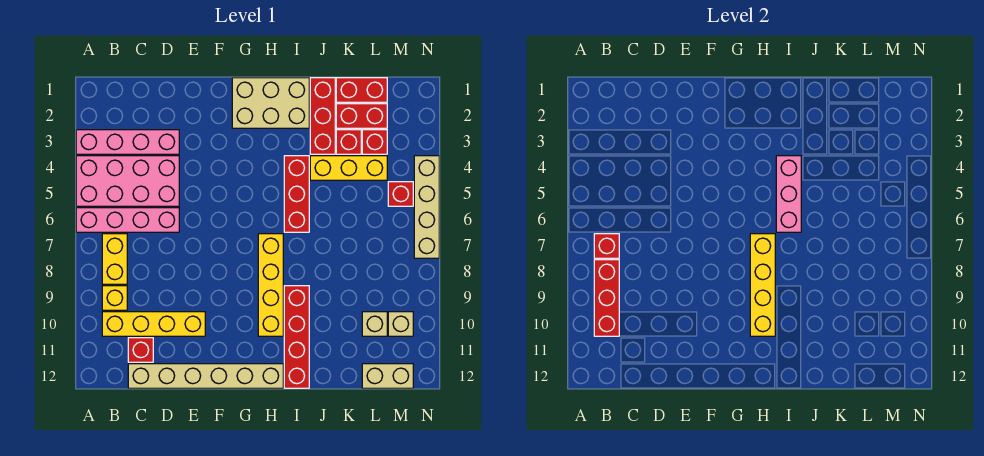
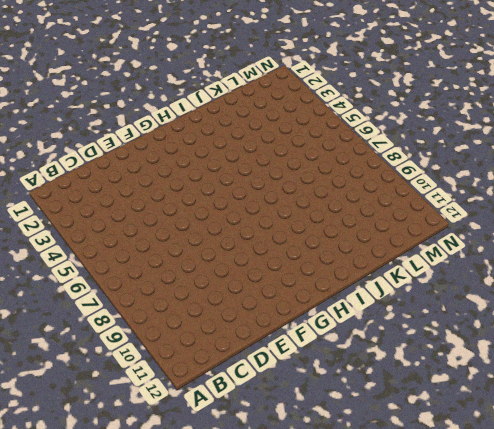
none -> pink 1x4 brick [76,130,179,154]
none -> pink 2x4 brick [76,156,179,206]
none -> pink 1x4 brick [76,208,179,232]

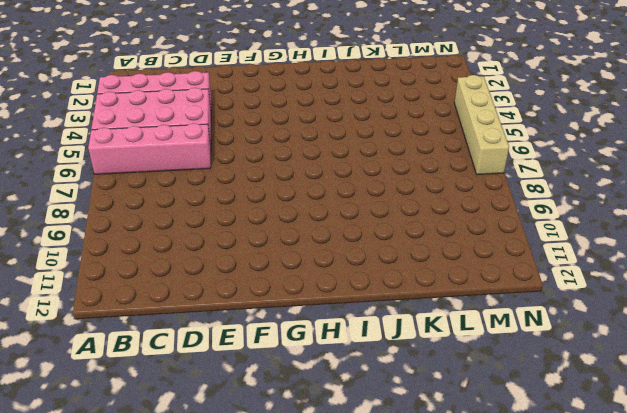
none -> yellow 1x2 brick [102,234,127,284]
none -> yellow 1x1 brick [102,286,127,310]
none -> yellow 1x4 brick [102,312,205,336]

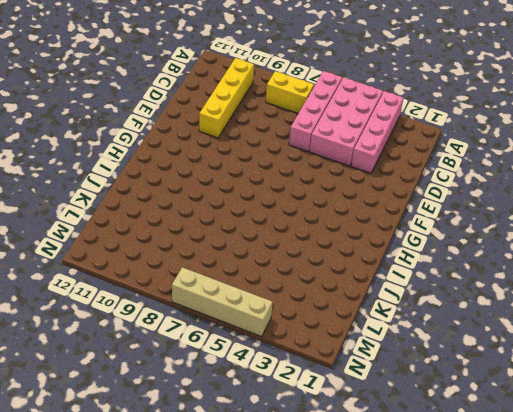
none -> yellow 1x1 brick [102,286,127,310]
none -> red 1x1 brick [128,338,153,362]
none -> tan 1x6 brick [128,364,283,388]

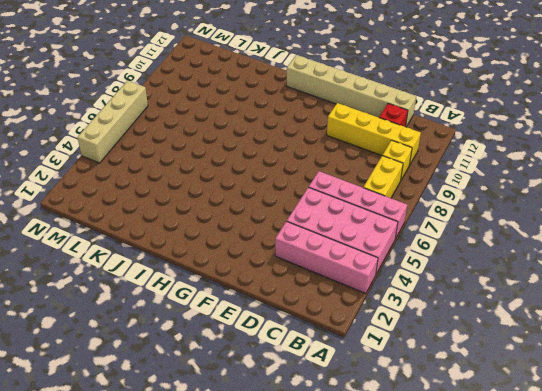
none -> tan 2x3 brick [232,78,309,128]
none -> yellow 1x4 brick [258,234,283,336]
none -> red 1x3 brick [284,156,309,232]

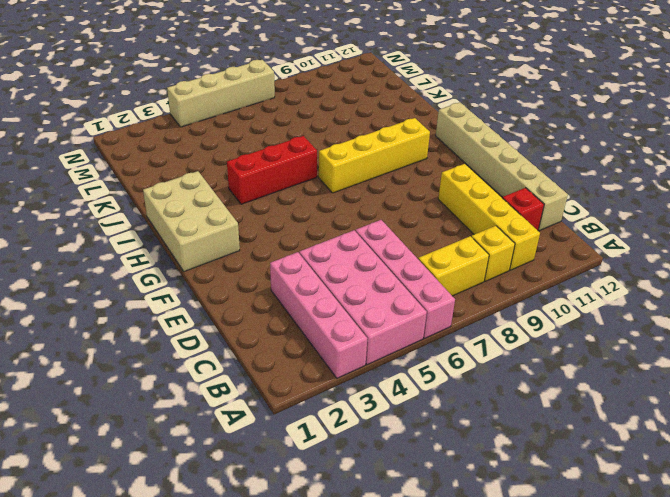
none -> red 1x4 brick [284,286,309,388]
none -> red 1x3 brick [310,78,335,154]
none -> yellow 1x3 brick [310,156,387,180]

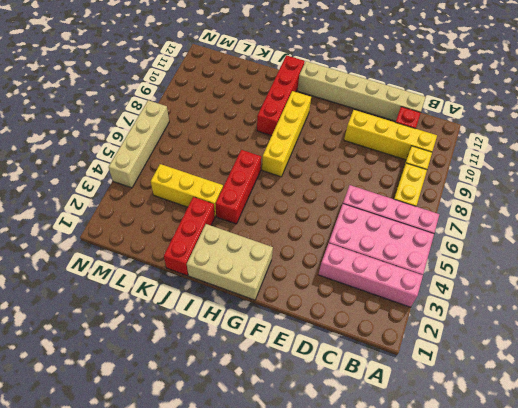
none -> red 1x2 brick [336,78,387,102]
none -> red 1x2 brick [336,104,387,128]
none -> red 1x1 brick [336,130,361,154]

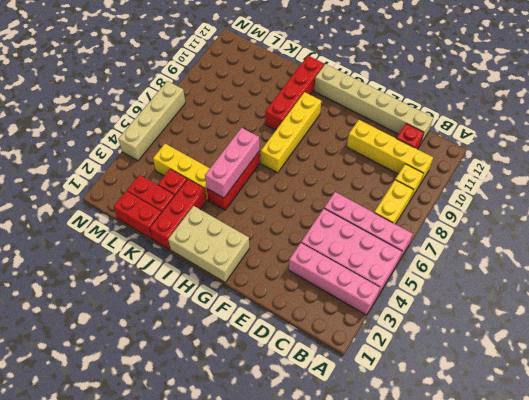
none -> red 1x1 brick [362,130,387,154]
none -> tan 1x1 brick [362,312,387,336]
none -> tan 1x2 brick [362,364,413,388]

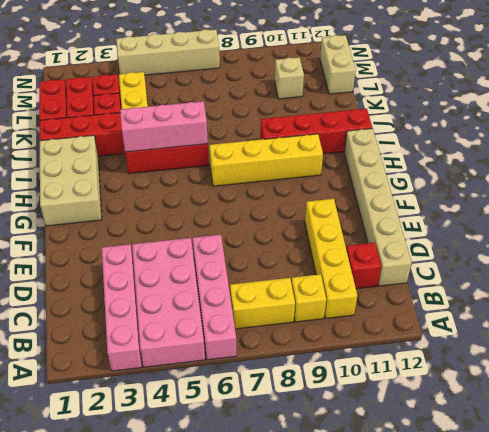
none -> red 1x1 brick [388,182,413,206]
none -> tan 1x1 brick [388,312,413,336]
none -> red 1x1 brick [594,234,619,258]

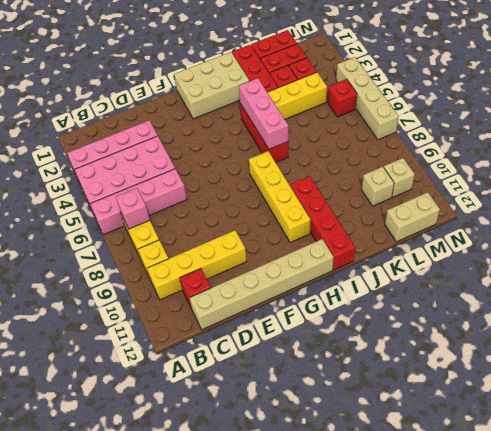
pink 1x1 brick [116,188,150,229] -> red 1x1 brick [594,234,619,258]
none -> red 1x3 brick [594,260,619,336]
none -> yellow 1x4 brick [750,234,775,336]

